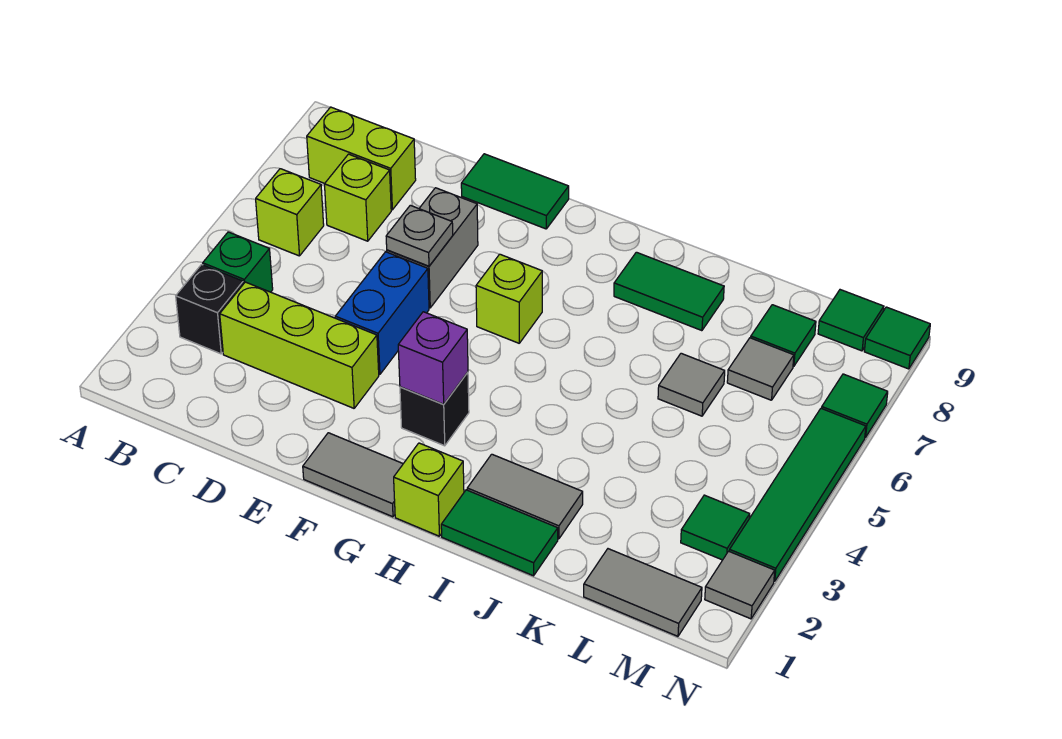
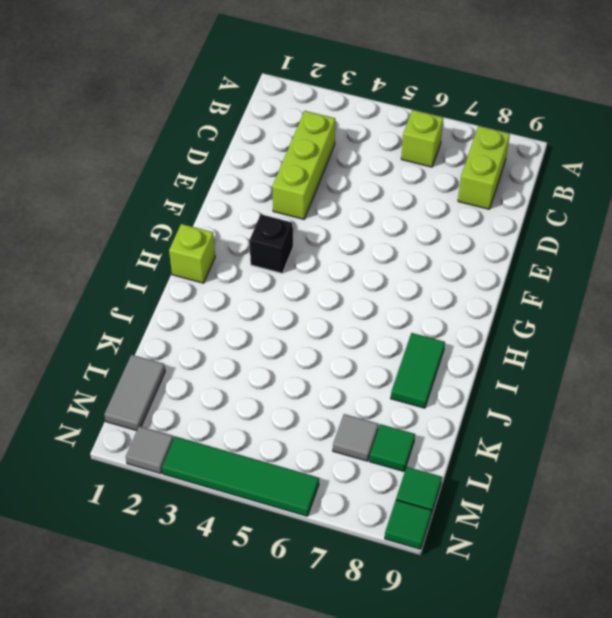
none -> black 1x1 brick [176,265,243,354]
none -> green 1x1 brick [203,232,273,292]
none -> lime 1x1 brick [324,154,391,241]

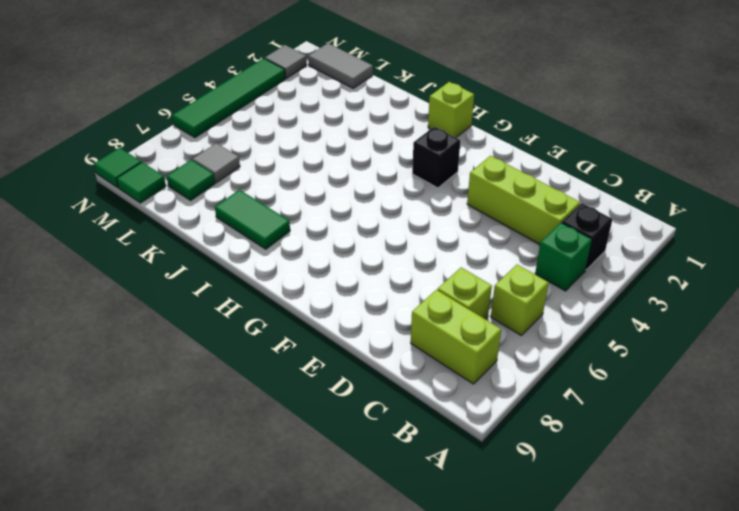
none -> blue 1x2 brick [335,252,429,374]
none -> grey 1x2 brick [387,188,478,308]
none -> green 1x2 tile [461,154,569,229]

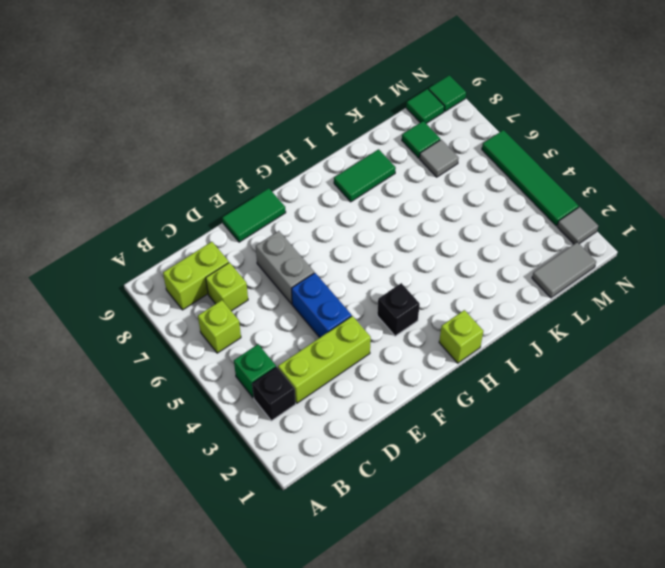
none -> grey 1x2 tile [303,433,403,517]
none -> lime 1x1 brick [476,254,542,343]
none -> green 1x2 tile [441,490,558,576]

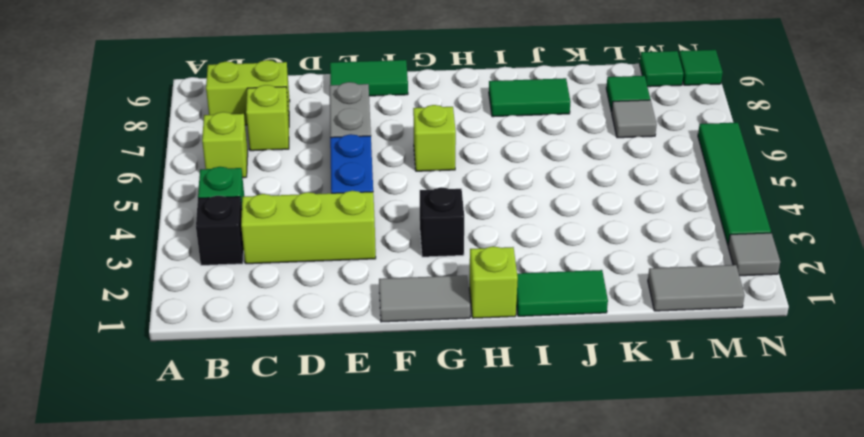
none -> grey 1x2 tile [467,454,583,539]
none -> grey 1x1 tile [658,353,725,416]
none -> green 1x1 tile [681,495,750,560]

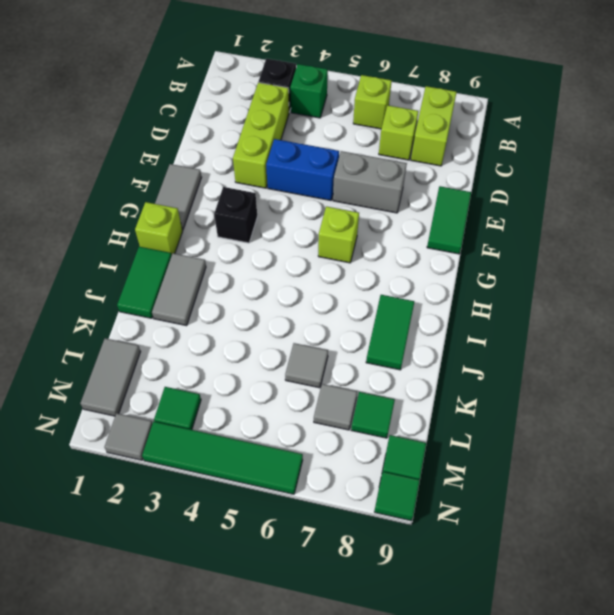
none -> green 1x1 tile [822,374,888,437]
none -> grey 1x1 plate [386,205,453,266]
none -> purple 1x1 brick [398,312,468,404]

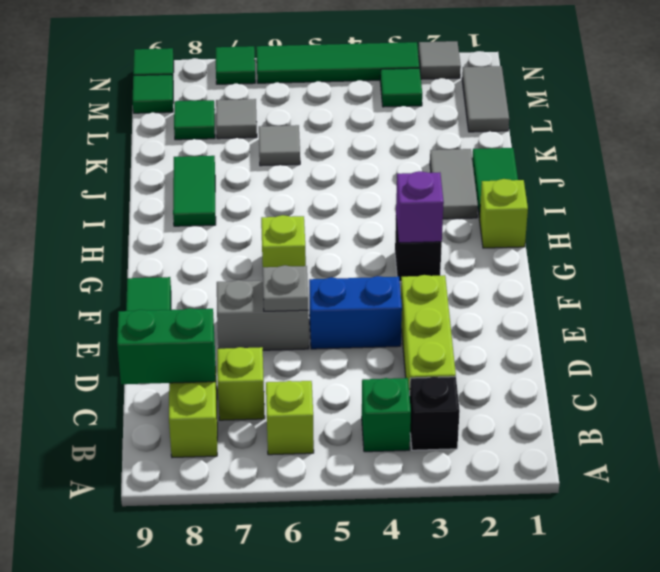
green 1x2 brick [117,308,215,384] -> none
none -> grey 1x2 tile [303,433,403,517]

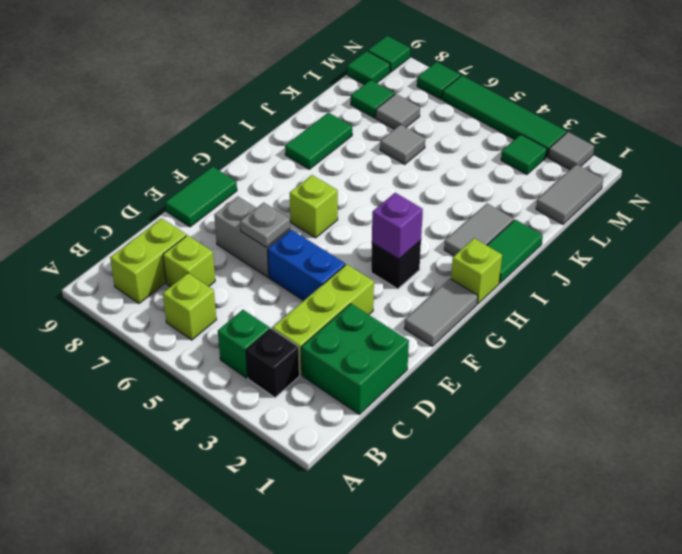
green 2x2 brick [301,304,409,414] -> none

